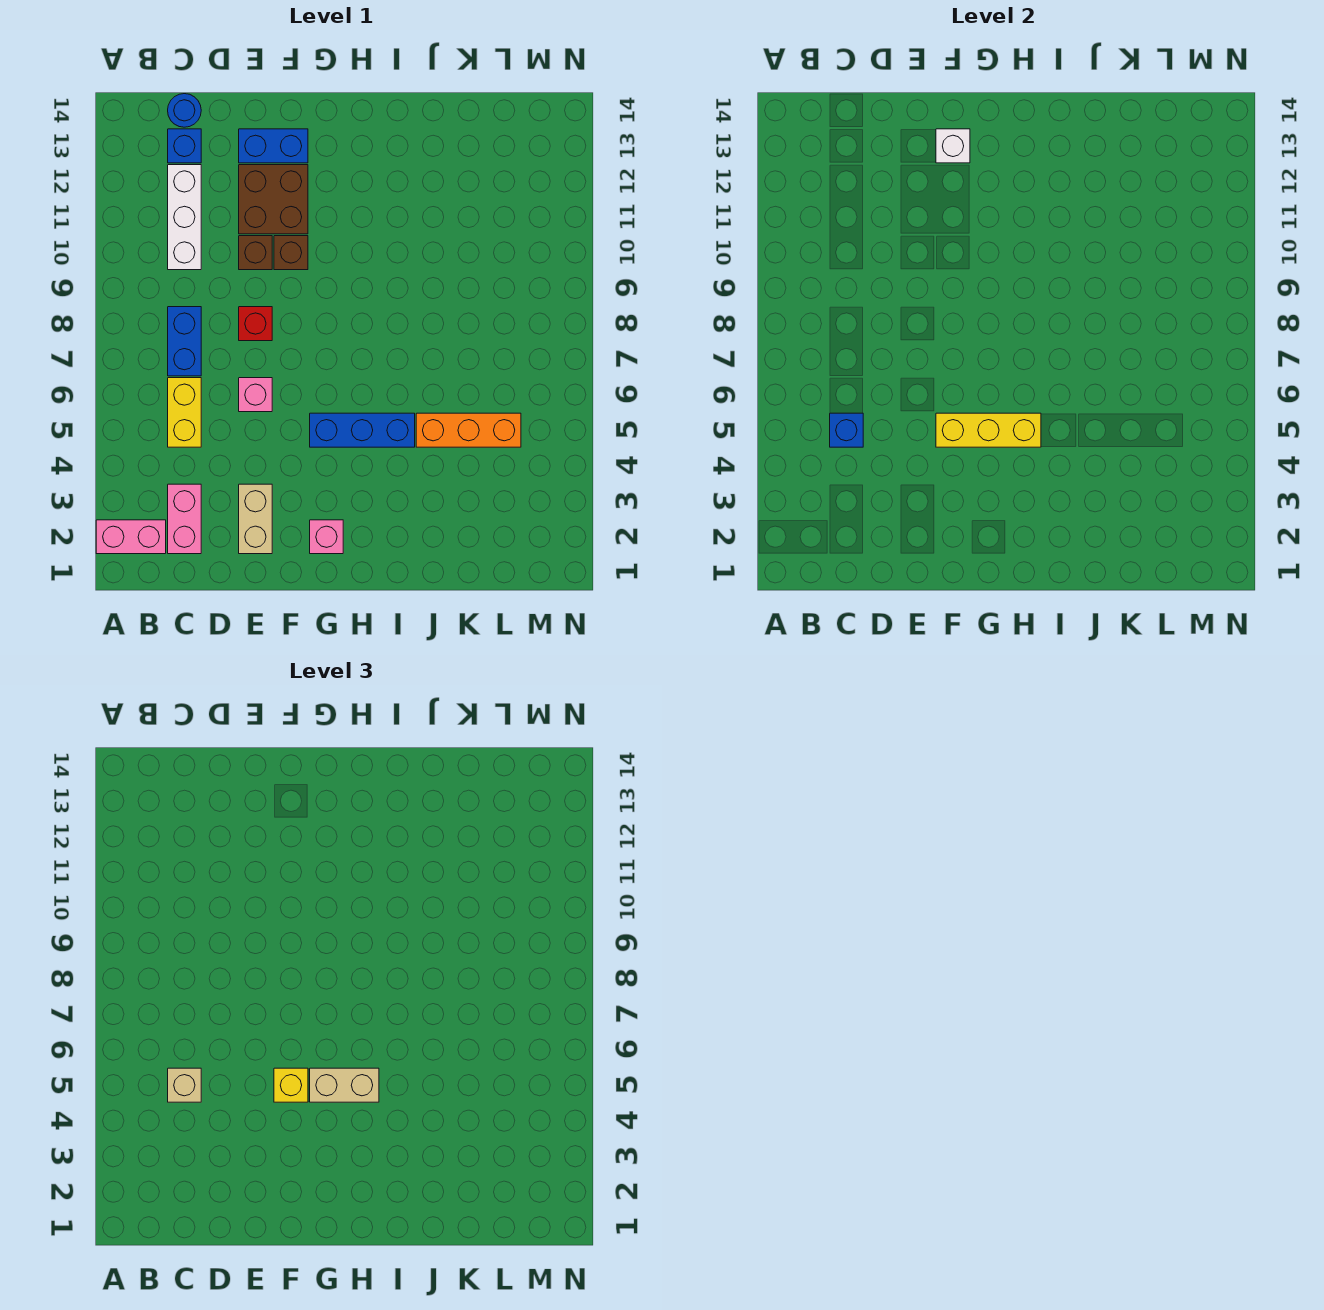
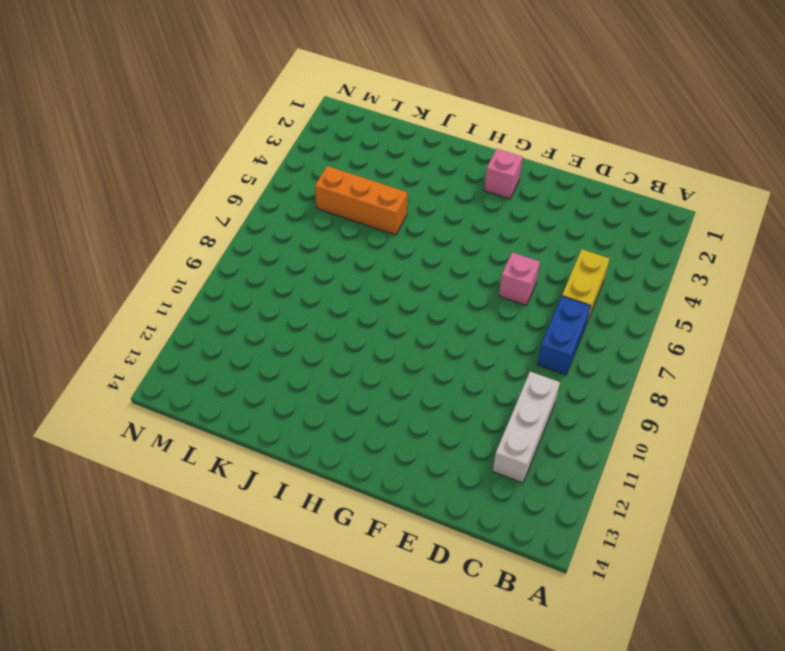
none -> pink 1x2 brick [96,520,166,554]
none -> pink 1x2 brick [168,484,201,554]
none -> blue 1x1 brick [168,129,201,163]

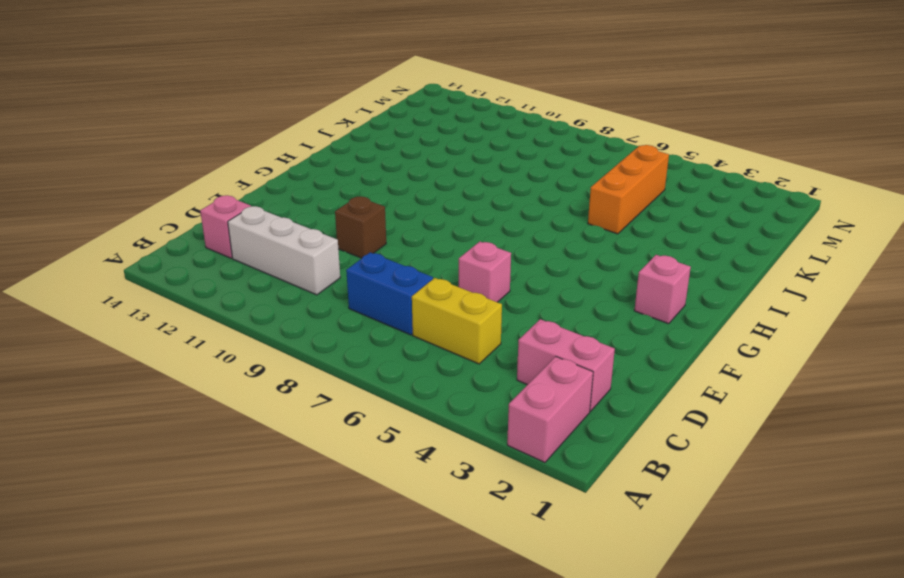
pink 1x1 brick [200,195,251,258] -> blue 1x1 brick [168,129,201,163]
none -> blue 1x1 round brick [168,94,201,127]
none -> tan 1x2 brick [239,484,272,554]
none -> red 1x1 brick [239,307,272,341]

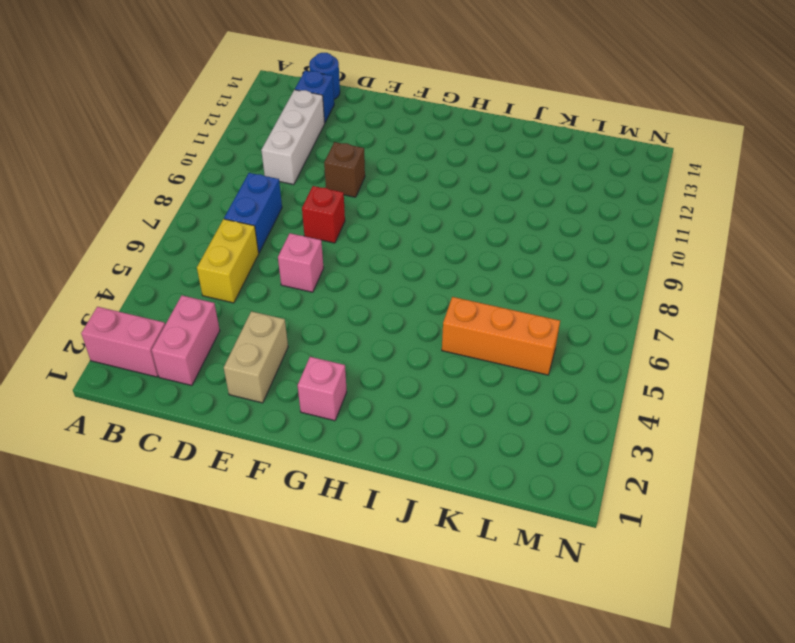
none -> brown 2x2 brick [239,165,308,234]
none -> blue 1x2 brick [239,129,308,163]
none -> brown 1x1 brick [274,236,308,270]

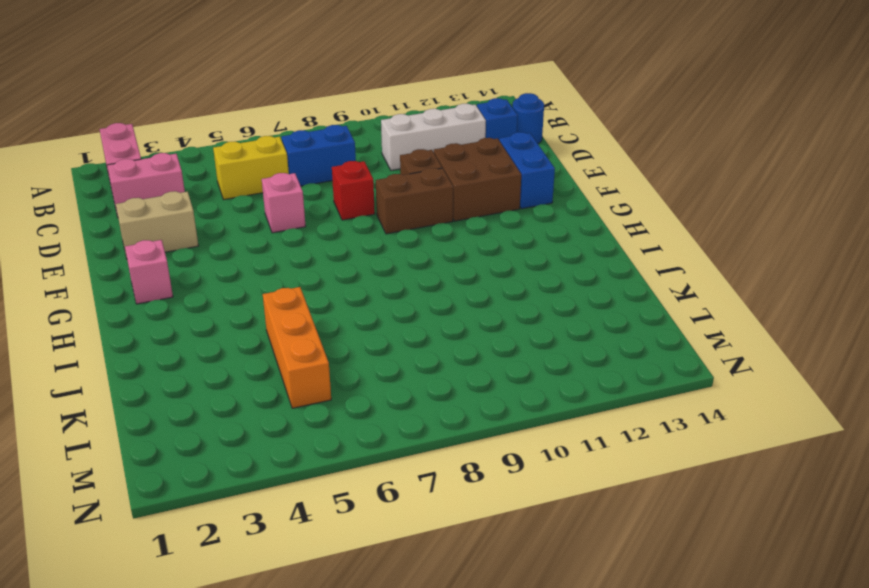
brown 1x2 brick [376,168,453,234] -> brown 1x1 brick [274,236,308,270]
none -> blue 1x3 brick [310,413,415,447]
none -> blue 1x1 brick [830,413,863,447]
none -> yellow 1x3 brick [936,413,1041,447]

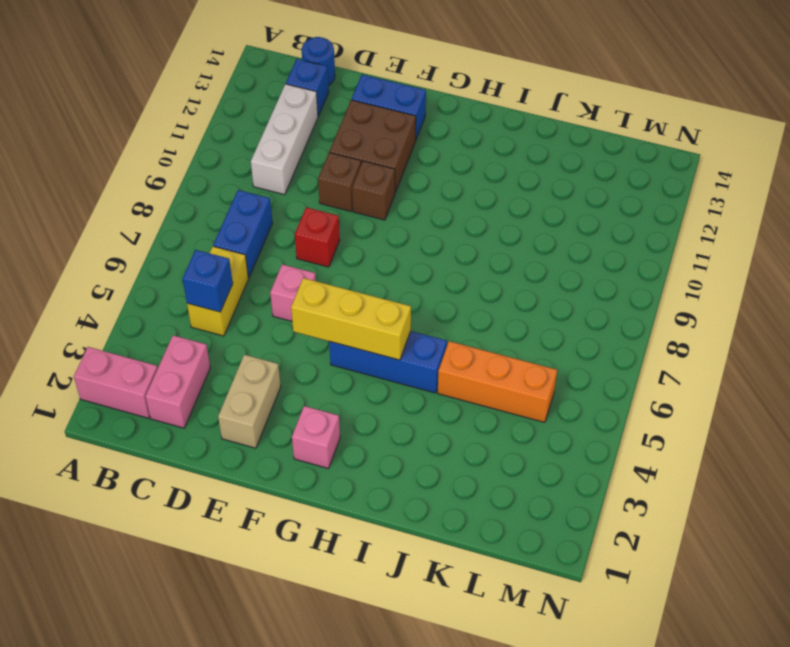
none -> white 1x1 brick [936,129,970,163]
none -> tan 1x1 brick [168,1068,201,1102]
none -> yellow 1x1 brick [274,1068,308,1102]

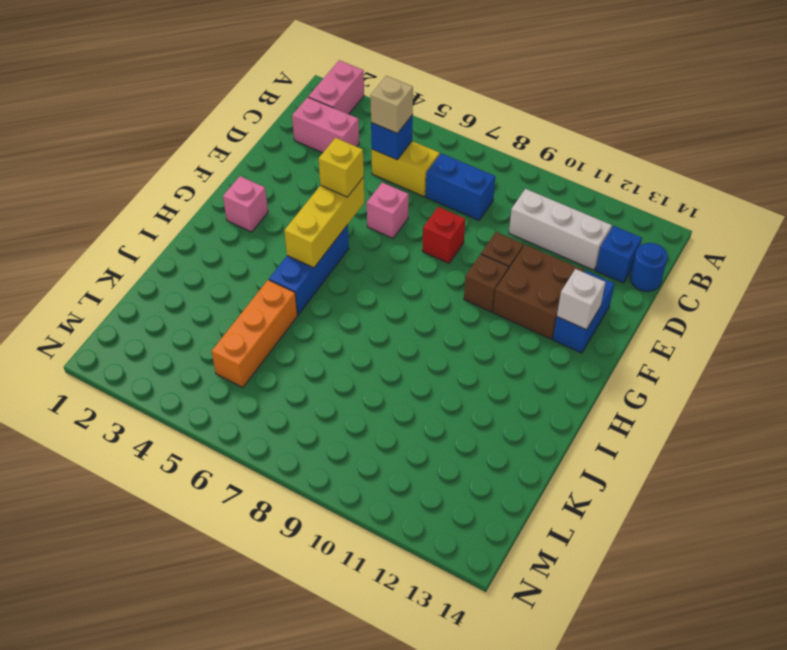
none -> tan 1x2 brick [239,484,272,554]
none -> tan 1x2 brick [310,1068,379,1102]

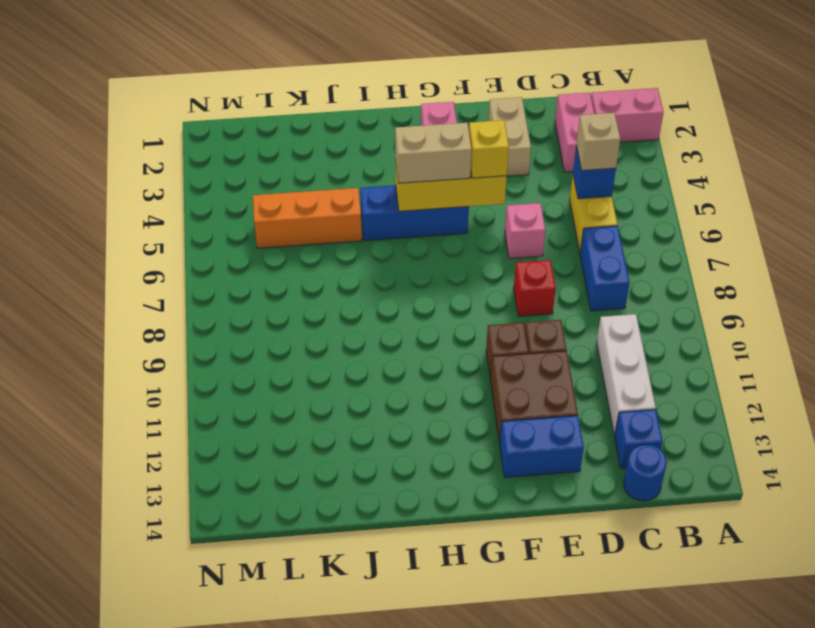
none -> white 1x1 brick [936,129,970,163]

